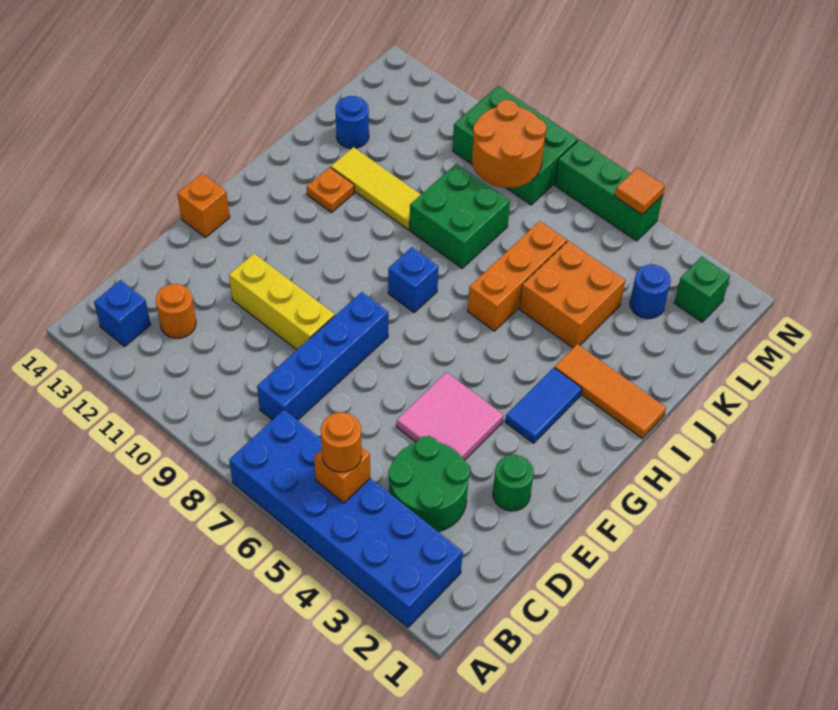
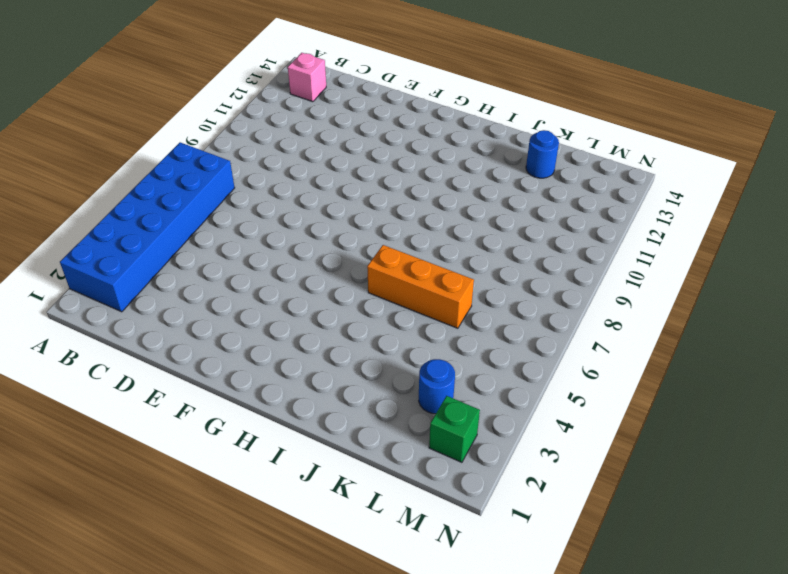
pink 1x1 brick [288,53,326,102] -> blue 1x1 brick [94,280,151,346]
none -> green 2x2 round brick [388,436,470,532]
none -> blue 1x4 brick [257,292,389,420]
none -> orange 1x1 round brick [156,284,196,338]

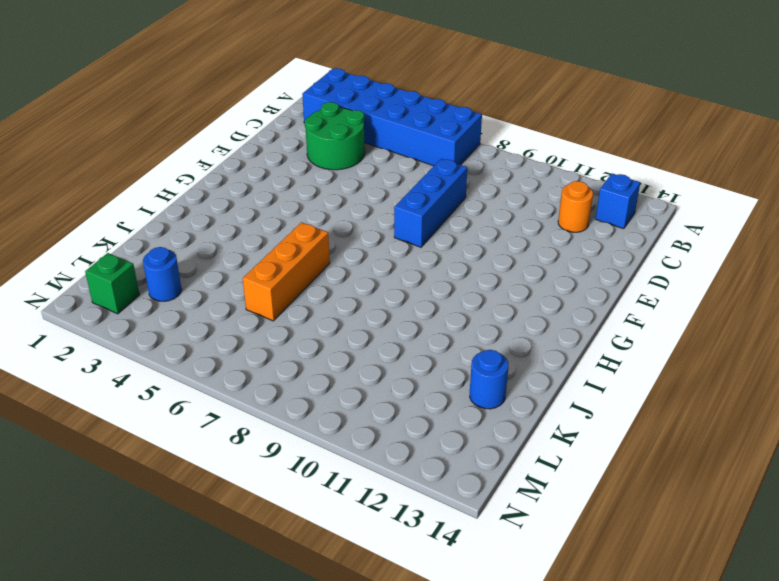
blue 1x3 brick [394,159,467,247] -> blue 1x4 brick [257,292,389,420]
none -> green 1x1 round brick [493,455,534,511]
none -> pink 2x2 tile [397,372,503,461]
none -> yellow 1x3 brick [229,253,335,350]

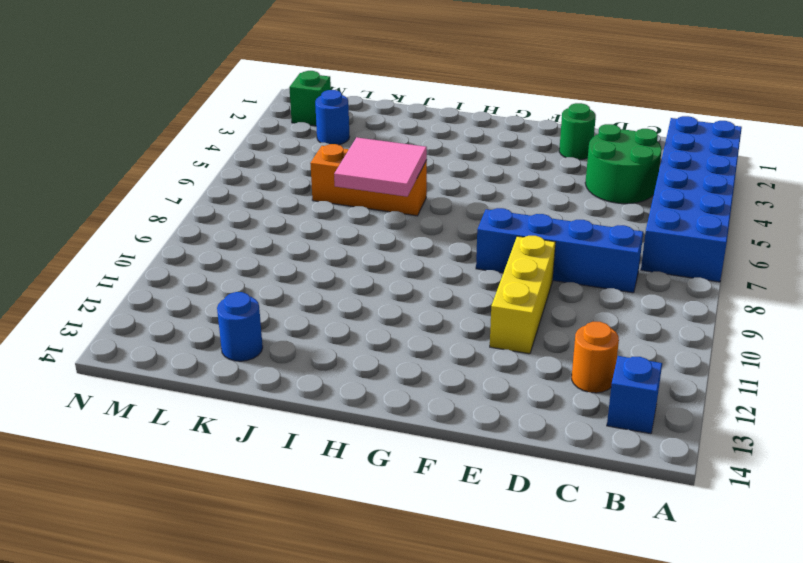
pink 2x2 tile [334,137,427,197] -> pink 2x2 tile moved to [397,372,503,461]
none -> orange 1x1 brick [177,173,230,238]
none -> blue 1x2 tile [505,368,582,443]
none -> blue 1x1 brick [388,247,439,313]

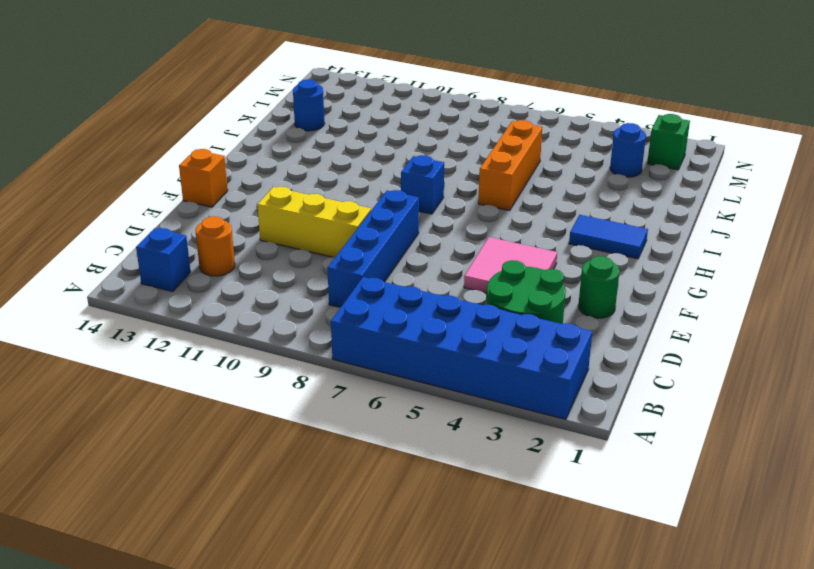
blue 1x2 tile [569,215,648,259] -> blue 1x2 tile turned to [505,368,582,443]
none -> orange 1x3 tile [555,344,666,438]
none -> orange 1x1 plate [307,167,354,213]
none -> orange 2x2 brick [520,241,625,348]

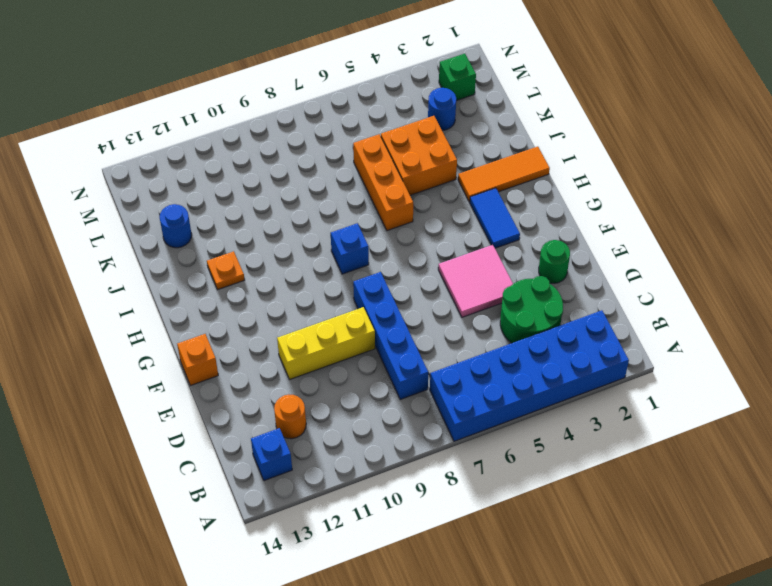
none -> green 2x2 brick [409,164,510,268]
none -> yellow 1x3 tile [331,147,421,230]
none -> green 2x3 brick [452,86,578,205]

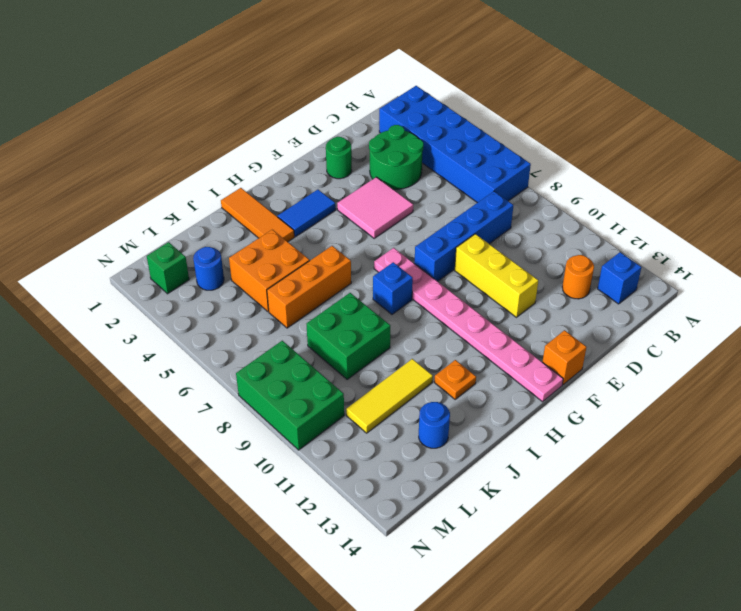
pink 1x8 plate [374,248,563,402] -> none
yellow 1x3 tile [346,359,433,433] -> yellow 1x3 tile turned to [331,147,421,230]
none -> green 1x3 brick [555,140,663,241]
none -> orange 1x1 brick [314,447,370,503]
none -> orange 2x2 round brick [472,100,547,188]

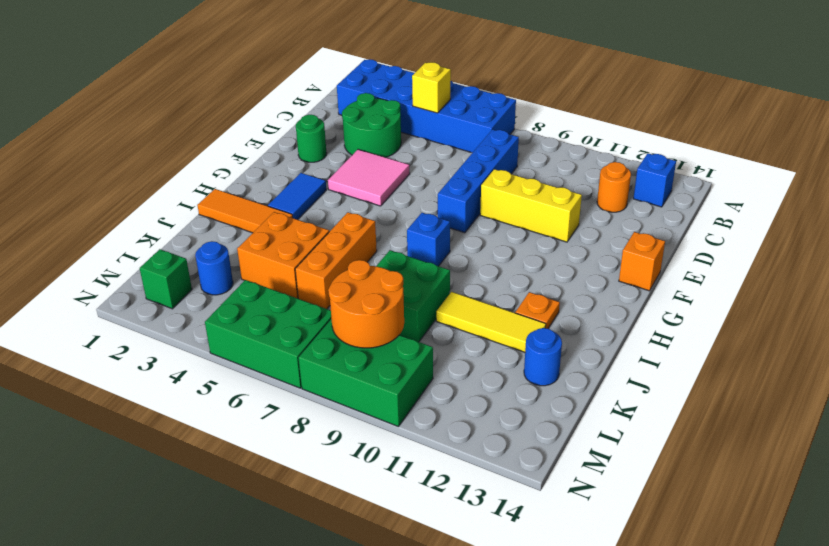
yellow 1x1 brick [412,62,451,113] -> orange 1x1 brick [314,447,370,503]
green 2x3 brick [205,280,331,388] -> green 1x3 brick [555,140,663,241]
none -> orange 1x1 tile [615,168,665,214]
none -> orange 1x1 round brick [321,412,362,472]

